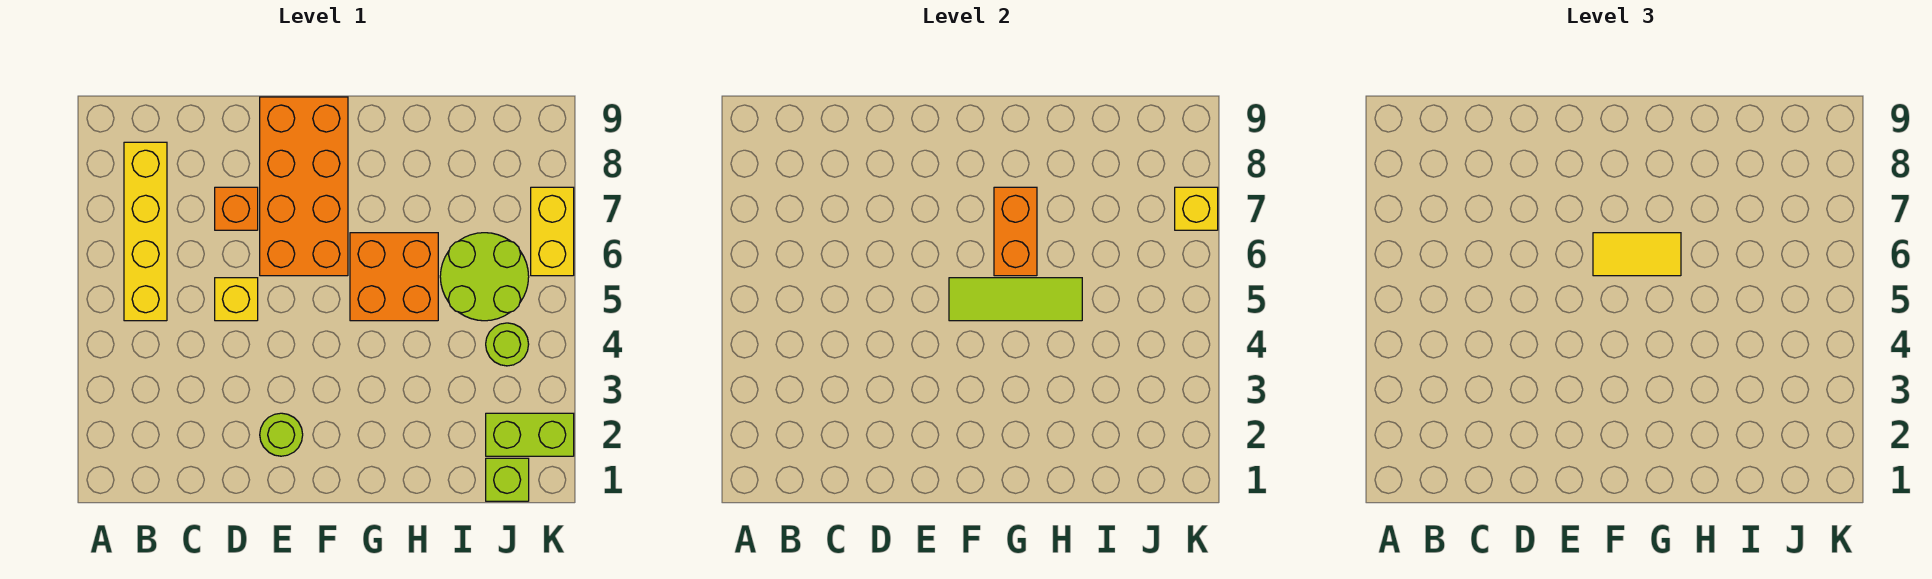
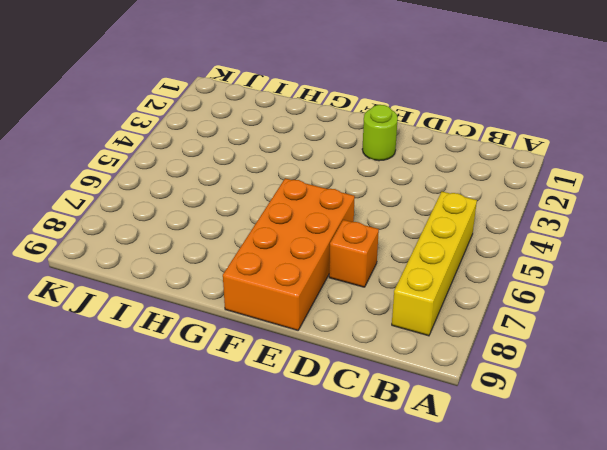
none -> yellow 1x1 brick [215,278,258,321]
none -> orange 2x2 brick [350,233,438,321]
none -> lime 2x2 round brick [440,233,529,321]

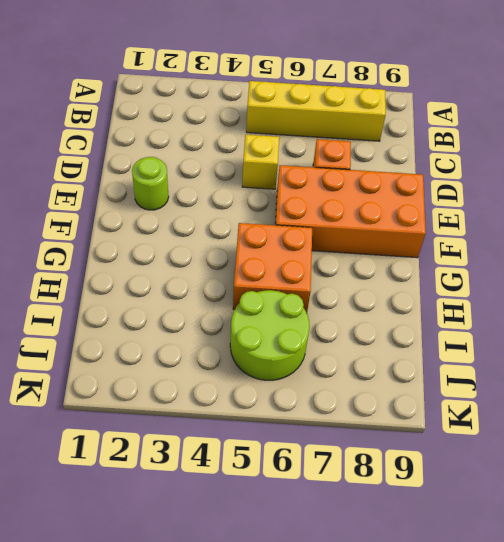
none -> lime 1x1 brick [486,458,529,501]
none -> lime 1x2 brick [486,413,574,456]
none -> lime 1x1 round brick [486,323,529,366]

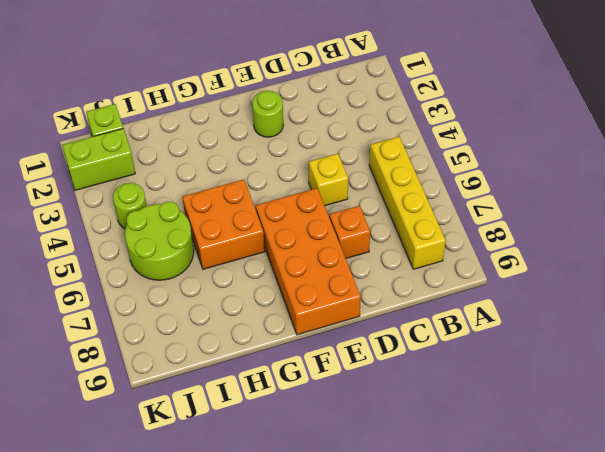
none -> yellow 1x2 brick [531,187,574,276]
none -> lime 1x3 tile [949,278,1082,321]
none -> orange 1x2 brick [994,187,1037,276]

